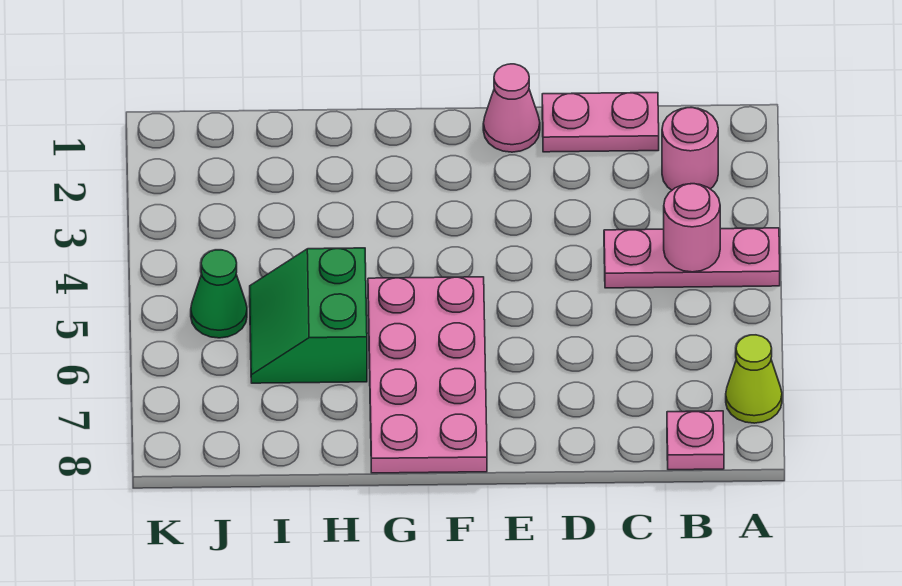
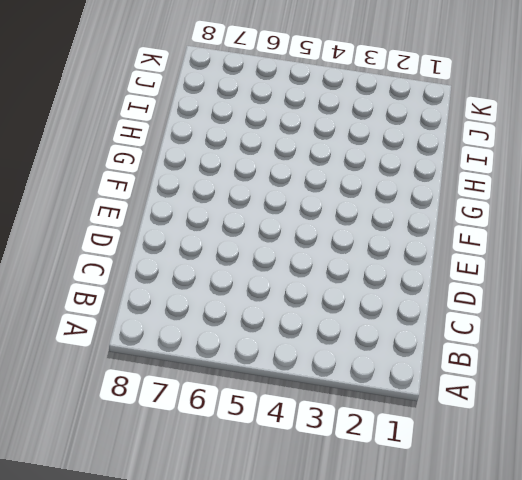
none -> pink 1x3 plate [604,228,780,288]
none -> lime 1x1 cone [726,335,782,423]

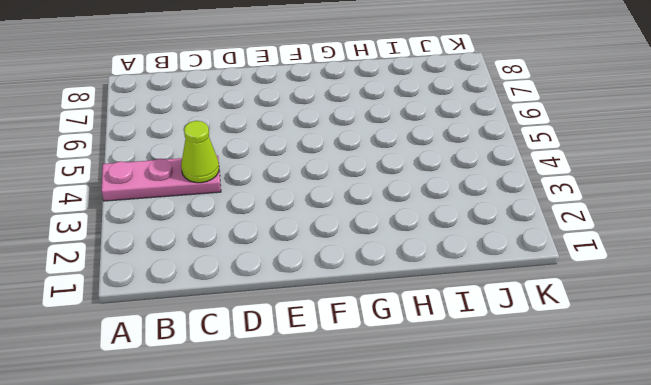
lime 1x1 cone [181,121,219,183] -> lime 1x1 cone moved to [726,335,782,423]
none -> pink 1x1 round brick [662,108,718,190]
none -> pink 1x1 plate [667,411,724,470]

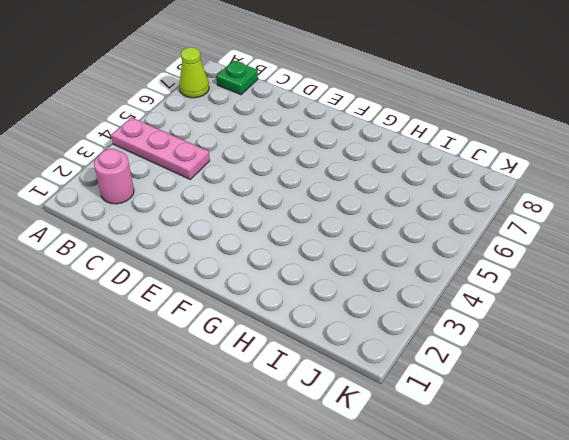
green 1x1 plate [216,61,258,95] -> pink 1x1 plate [667,411,724,470]
none -> pink 1x2 plate [542,93,659,152]
none -> pink 1x1 cone [483,64,540,152]

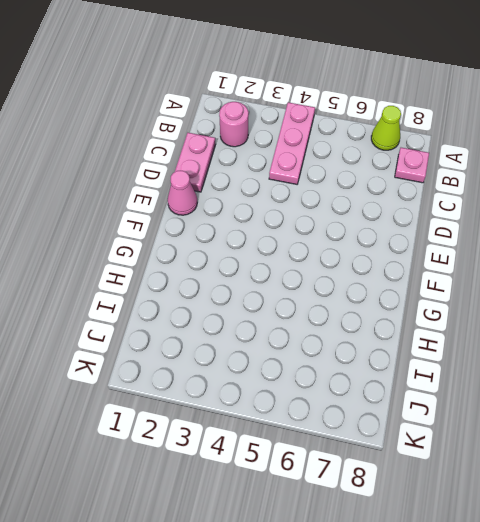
none -> pink 2x4 plate [368,277,487,473]
none -> green 2x2 slope [250,248,367,383]

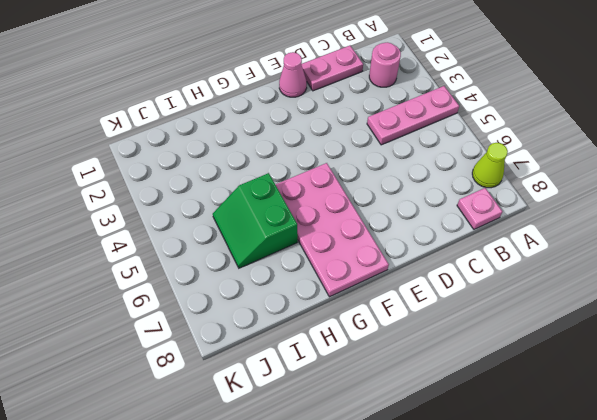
none -> green 1x1 cone [191,250,247,338]
none -> pink 1x1 round brick [664,184,720,272]

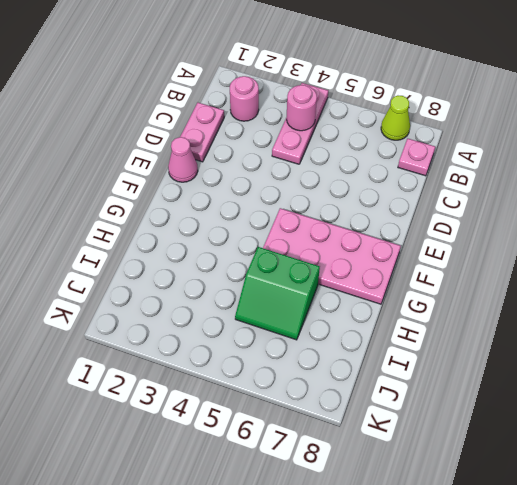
none -> green 1x1 cone [191,250,247,338]

